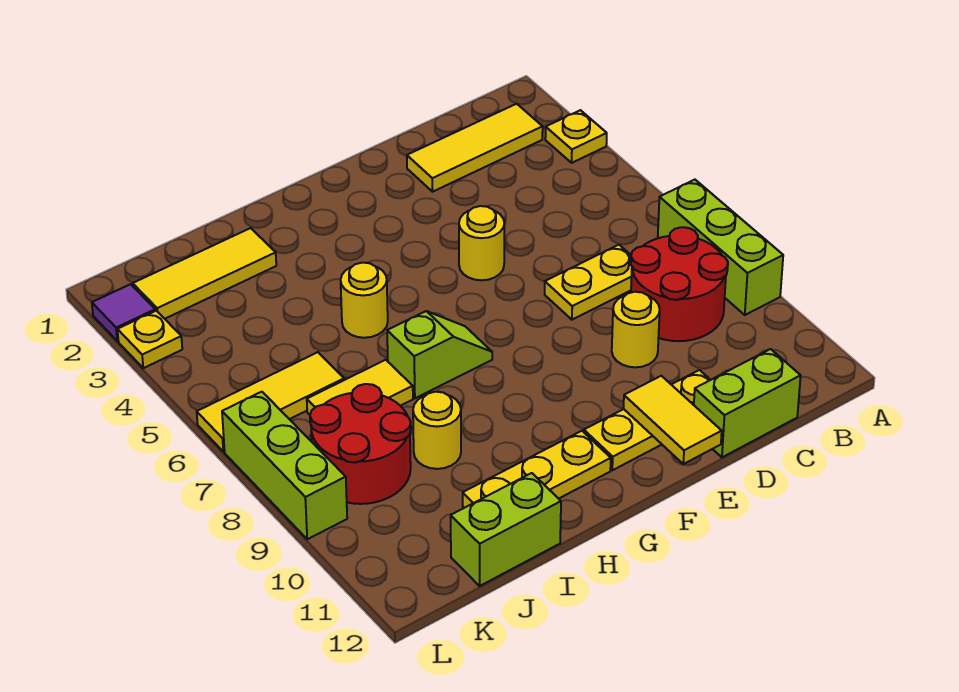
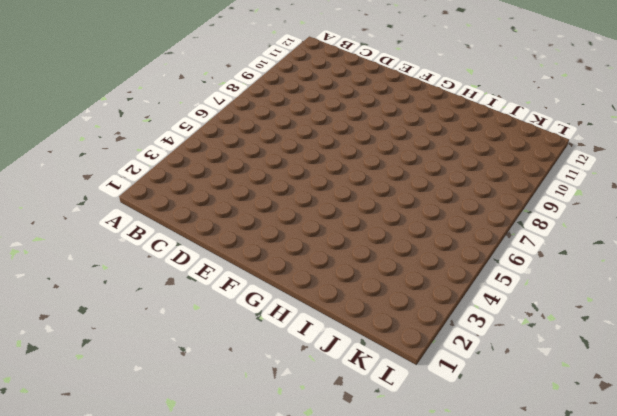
none -> yellow 1x1 plate [545,110,607,163]
none -> lime 1x3 brick [658,180,783,315]
none -> yellow 1x3 tile [407,104,543,192]

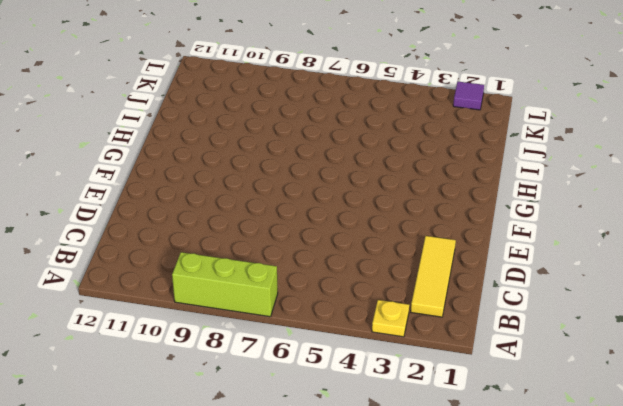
none -> red 2x2 round brick [631,227,728,341]
none -> yellow 1x2 plate [545,245,632,320]
none -> lime 1x2 brick [694,349,801,457]

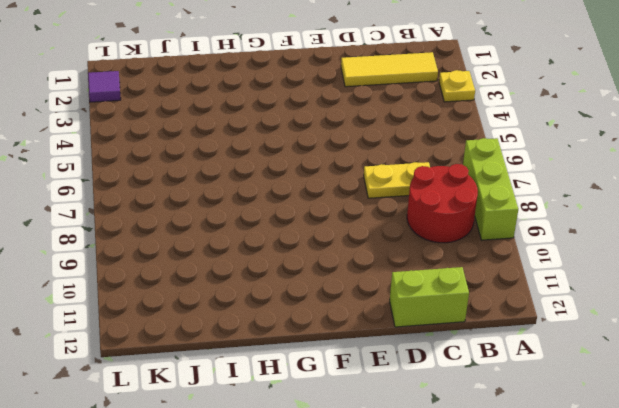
none -> yellow 1x1 round brick [612,292,660,367]
none -> yellow 1x3 plate [584,370,710,470]
none -> yellow 1x1 round brick [459,206,504,280]

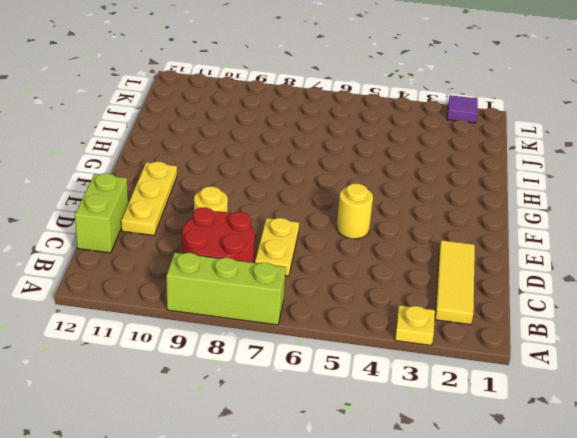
none -> lime 1x2 slope [387,311,492,398]
none -> yellow 1x3 plate [463,431,611,508]
none -> yellow 1x1 round brick [341,263,388,338]

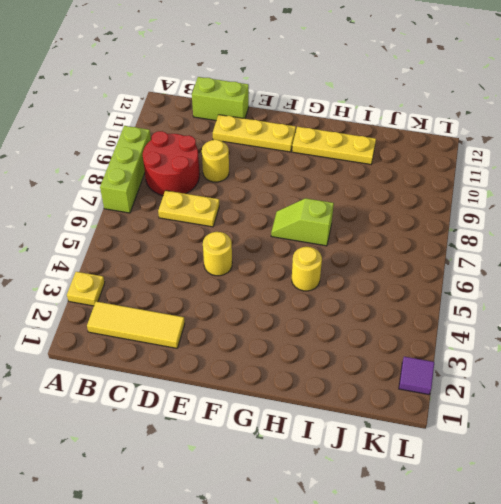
none -> yellow 1x3 tile [133,228,276,319]
none -> yellow 1x2 tile [307,360,413,415]
none -> yellow 1x1 round brick [413,392,461,469]

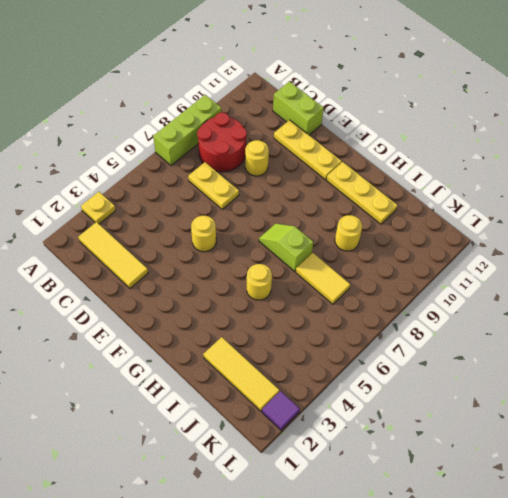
none -> lime 1x2 brick [451,473,561,586]
none -> yellow 1x3 tile [197,352,344,452]
none -> red 2x2 round brick [310,384,411,504]

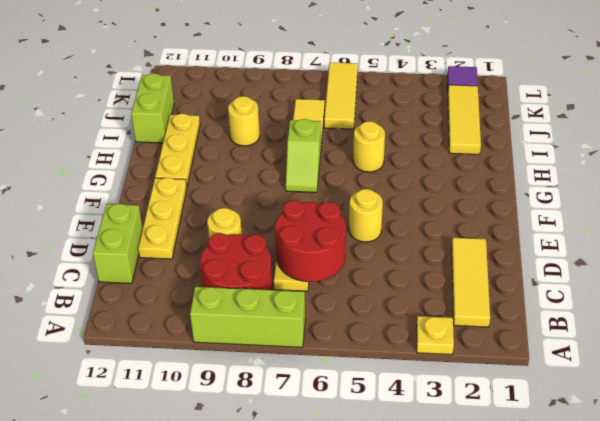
red 2x2 round brick [275,201,346,282] -> red 2x2 round brick moved to [310,384,411,504]
none -> yellow 1x1 plate [117,311,182,368]
none -> lime 1x3 brick [222,392,347,539]
none -> yellow 1x2 tile [624,376,722,464]

